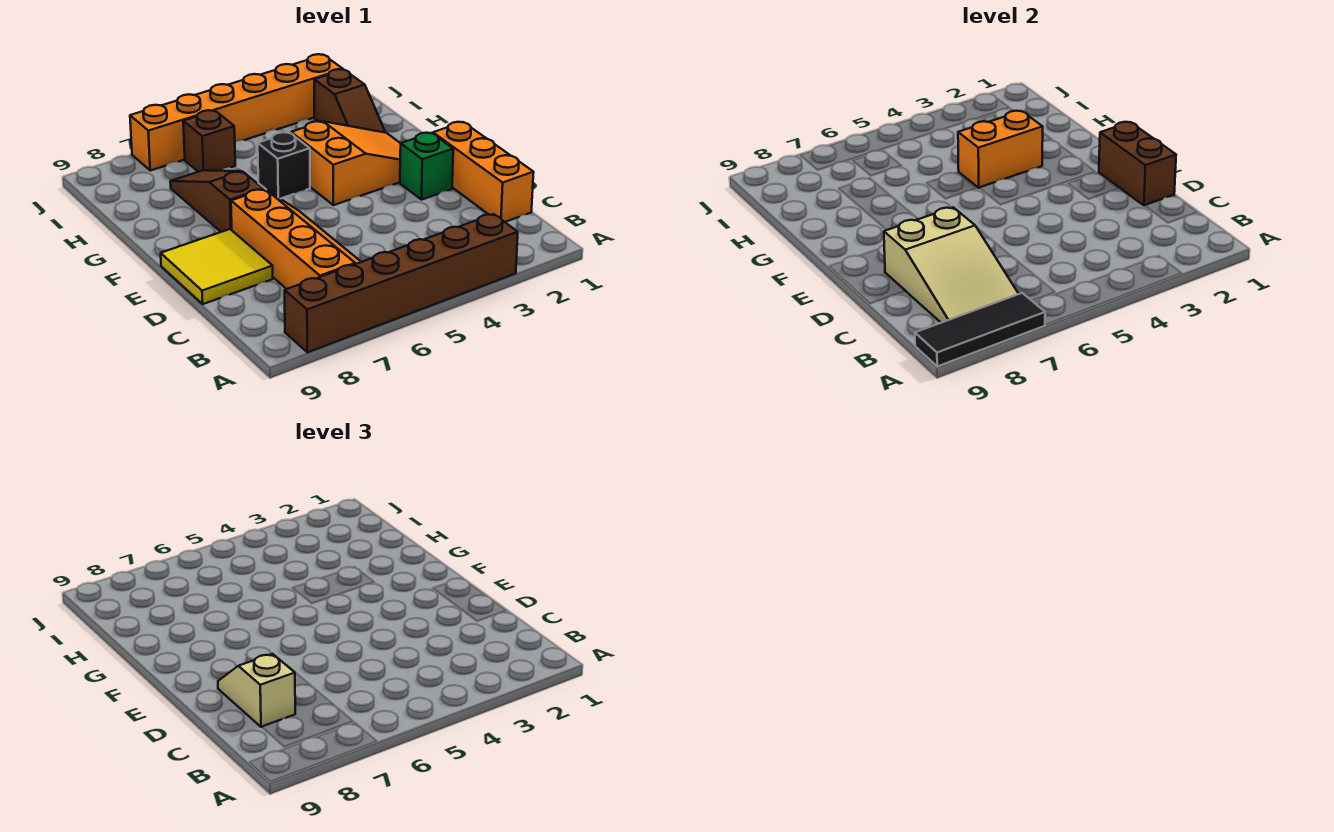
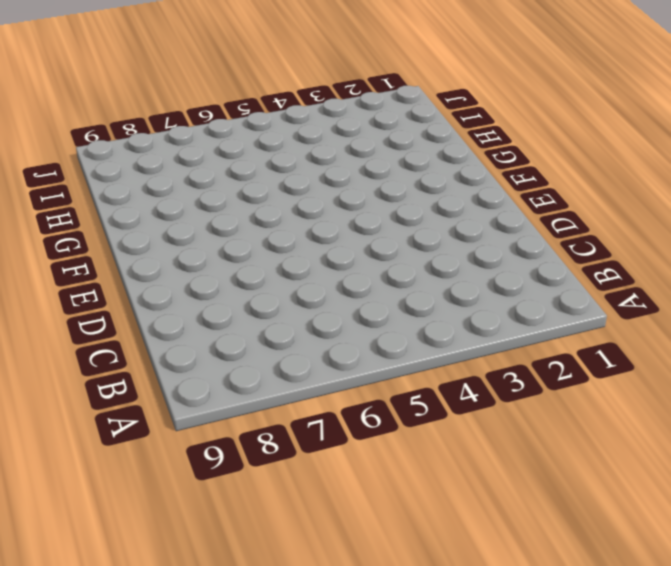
none -> brown 1x6 brick [285,214,518,352]
none -> orange 2x4 slope [231,189,361,289]
none -> orange 1x3 brick [433,122,534,222]

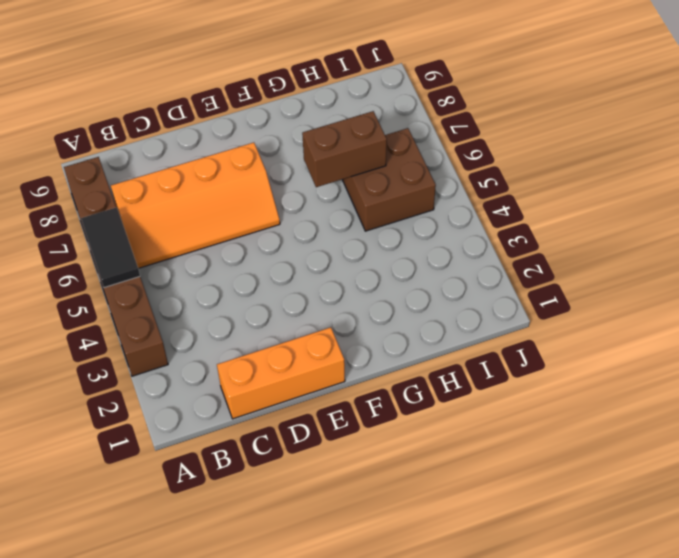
black 1x2 tile [81,207,140,287] -> none
brown 1x2 brick [302,111,387,187] -> brown 1x2 brick moved to [1099,122,1176,206]
brown 2x2 brick [342,128,436,231] -> brown 1x1 brick [183,110,235,172]
none -> yellow 2x2 tile [161,229,273,304]
none -> green 1x1 brick [400,133,453,200]
none -> orange 2x3 slope [291,121,401,205]

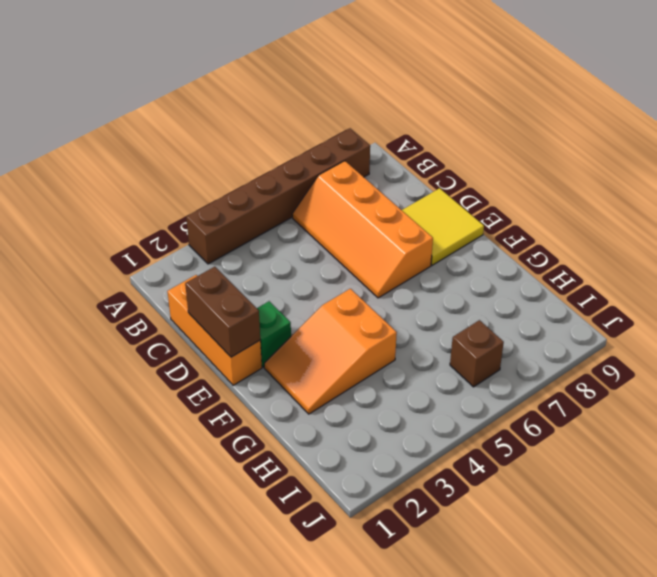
none -> brown 1x3 slope [170,170,263,232]
none -> black 1x1 brick [258,132,310,199]
none -> brown 1x2 slope [314,69,385,132]

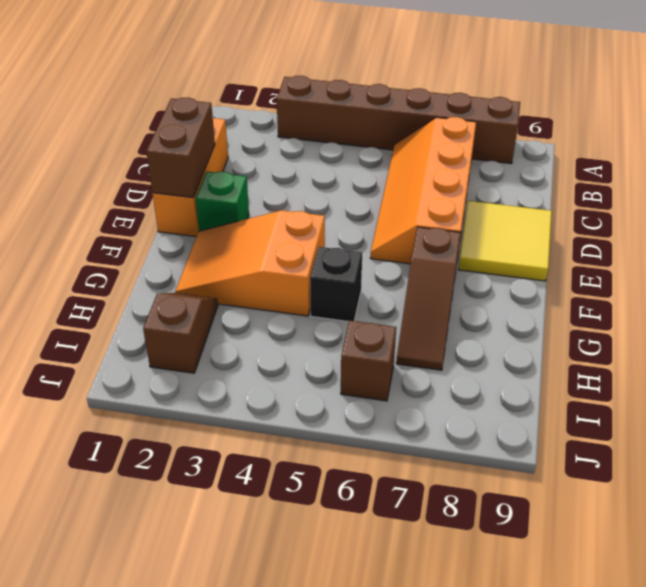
none -> orange 1x6 brick [130,54,343,171]
none -> black 1x3 tile [915,293,1045,366]
none -> tan 2x3 slope [884,207,1018,323]

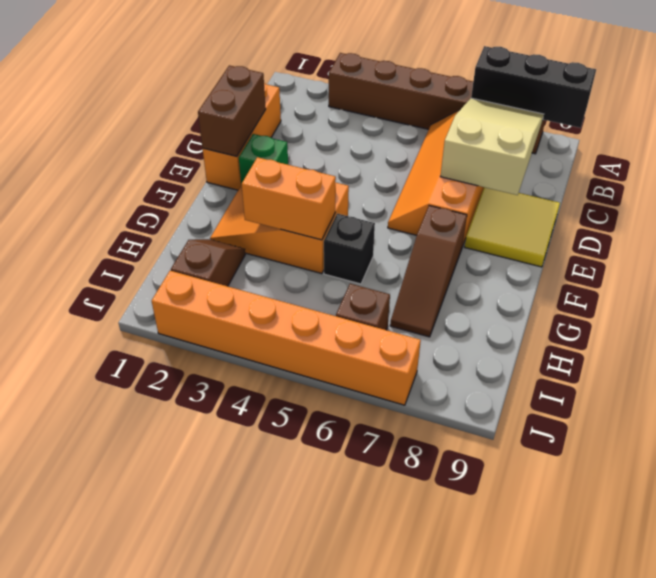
black 1x3 brick [471,46,596,128] -> black 1x3 tile [915,293,1045,366]
none -> tan 1x2 slope [218,654,295,727]

